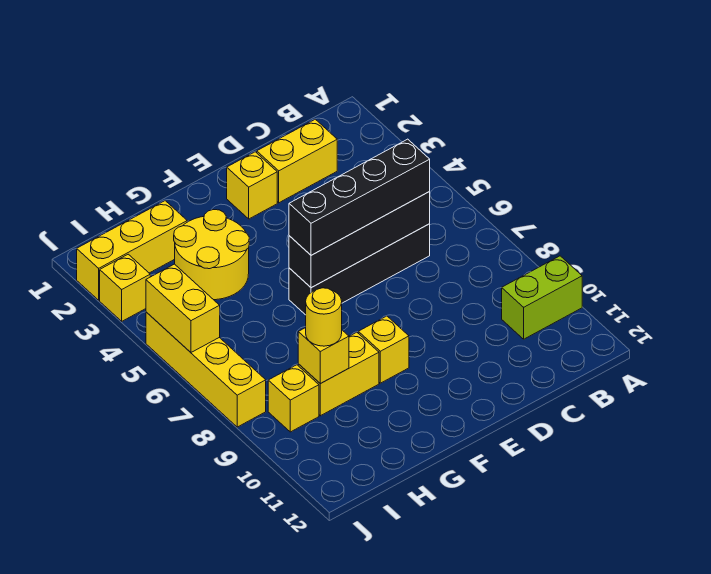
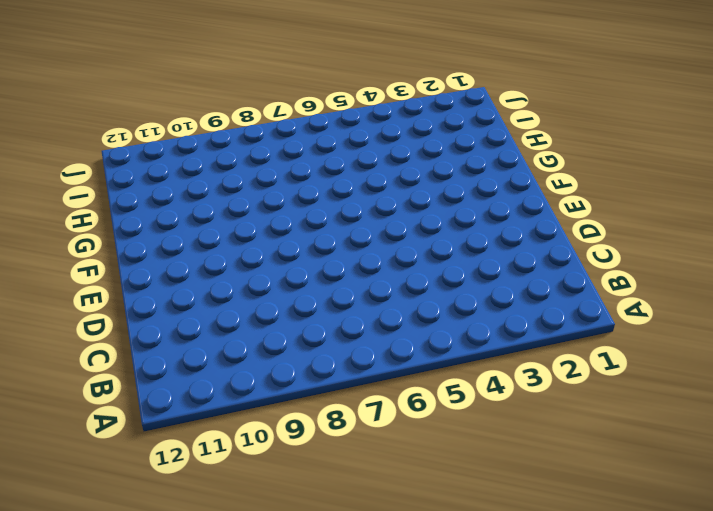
none -> lime 1x2 brick [502,256,582,339]
none -> yellow 1x2 brick [257,119,337,203]
none -> black 1x4 brick [289,224,430,315]

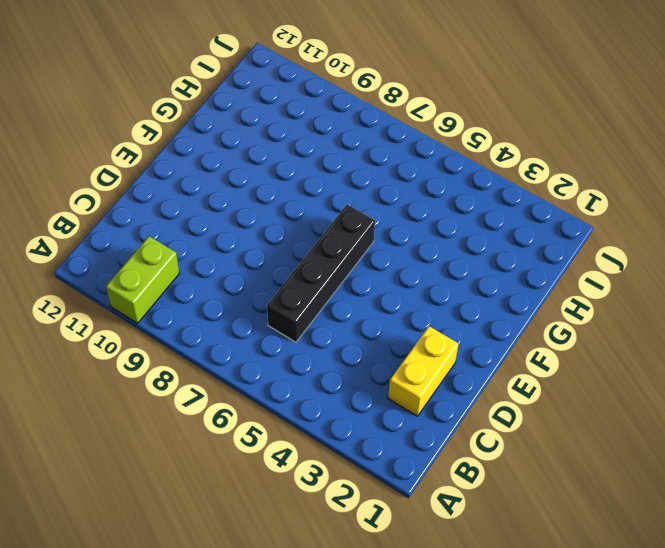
none -> yellow 1x1 brick [227,152,277,219]
none -> yellow 1x1 brick [358,316,409,383]
none -> yellow 2x2 round brick [174,210,249,300]

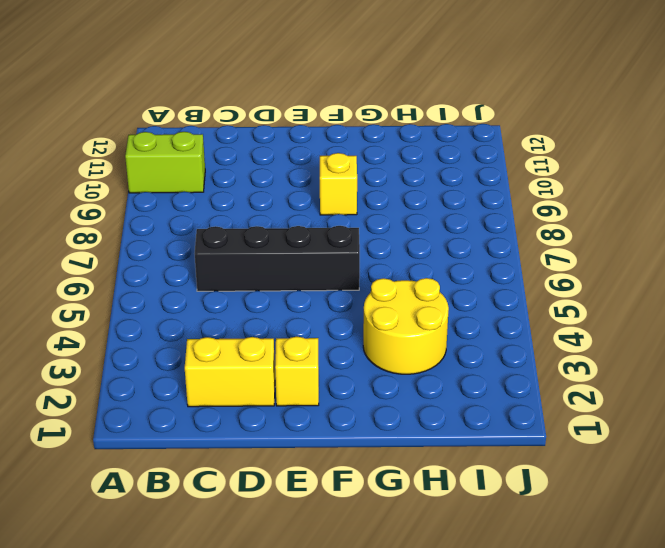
none -> yellow 1x2 brick [298,332,379,416]
none -> yellow 1x3 brick [77,201,187,300]
none -> yellow 1x1 brick [268,365,319,432]

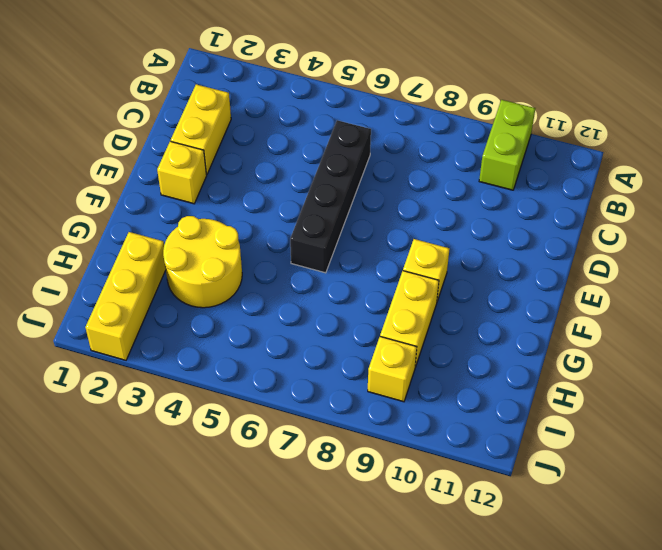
none -> yellow 1x1 brick [100,254,150,321]
none -> yellow 1x4 brick [146,312,266,427]
none -> black 1x4 brick [289,192,430,288]

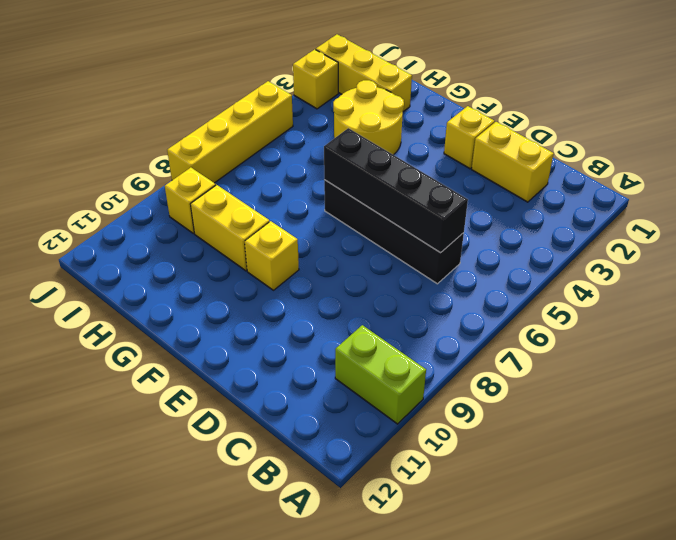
none -> yellow 1x1 brick [298,328,349,384]
none -> yellow 1x2 brick [146,264,220,352]
none -> black 1x4 brick [289,139,430,255]

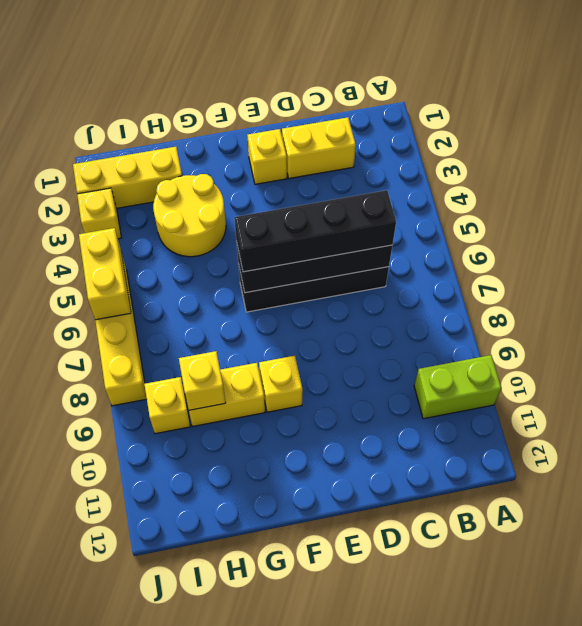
none -> yellow 1x1 round brick [306,288,342,346]

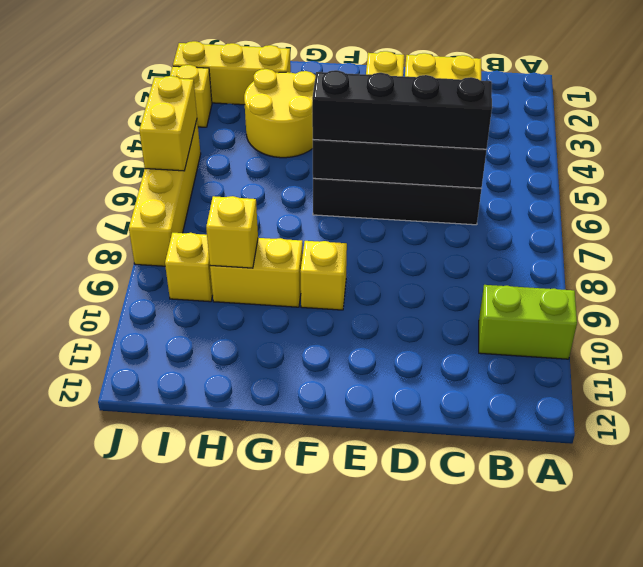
none -> yellow 1x1 round brick [306,288,342,346]

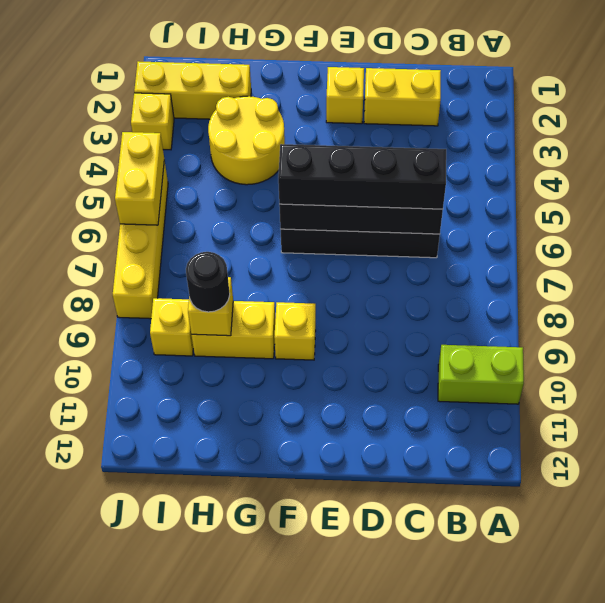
black 1x1 round brick [186,252,230,312] -> yellow 1x1 round brick [306,288,342,346]

